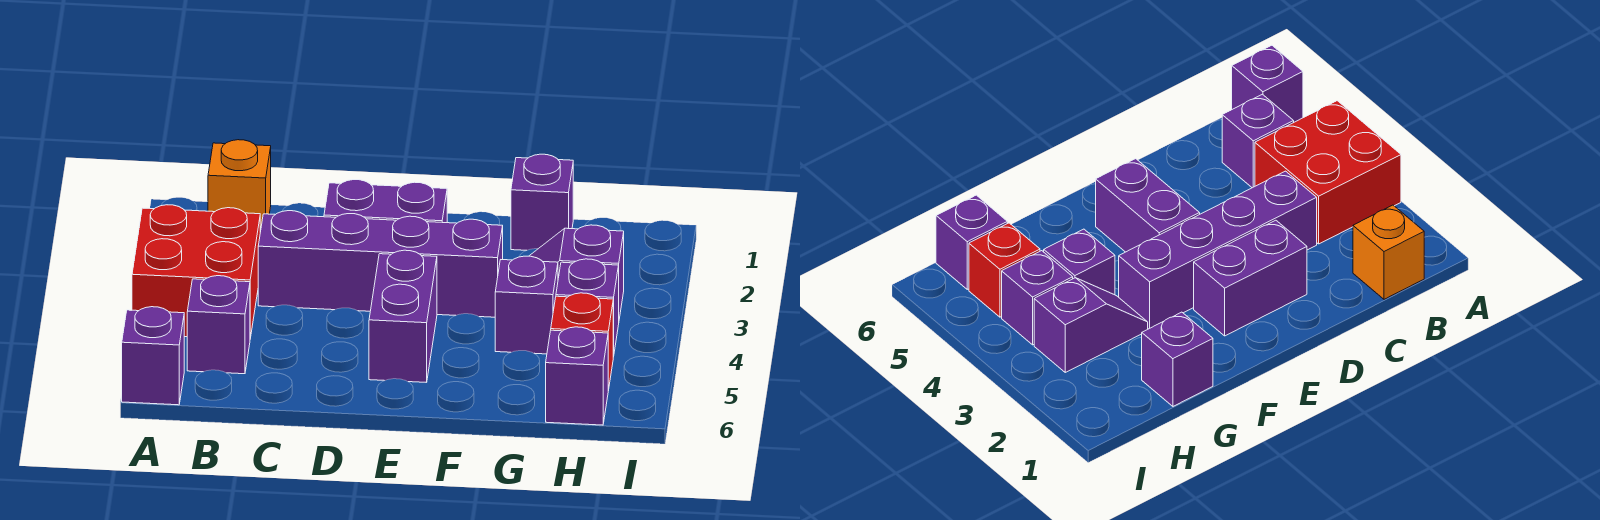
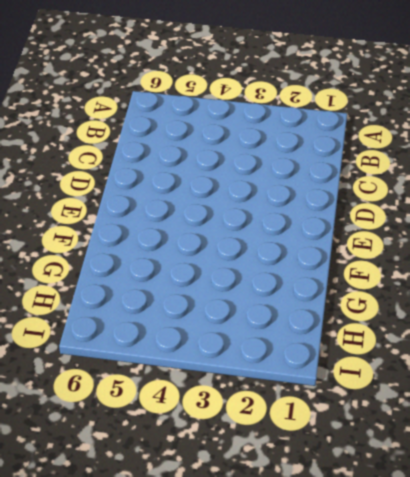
none -> red 2x2 brick [132,205,260,338]
none -> purple 1x1 brick [122,307,184,405]
none -> orange 1x1 brick [208,140,271,232]

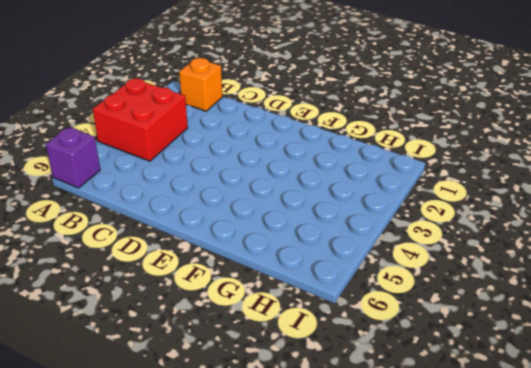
none -> purple 1x1 brick [187,276,250,374]
none -> purple 1x4 brick [258,211,503,317]
none -> purple 1x2 brick [324,180,447,223]

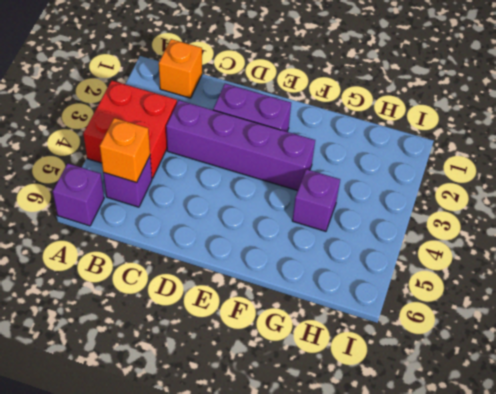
orange 1x1 brick [100,118,150,183] -> none
none -> purple 1x2 brick [369,250,437,383]
none -> purple 1x1 brick [511,154,573,250]
none -> purple 1x2 slope [530,225,624,319]

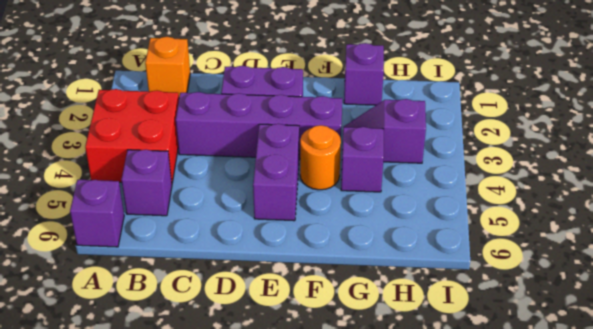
orange 1x1 round brick [300,125,341,190] -> none
none -> purple 1x1 brick [556,259,619,357]
none -> red 1x1 brick [551,293,613,391]
none -> purple 1x1 brick [546,327,608,425]

